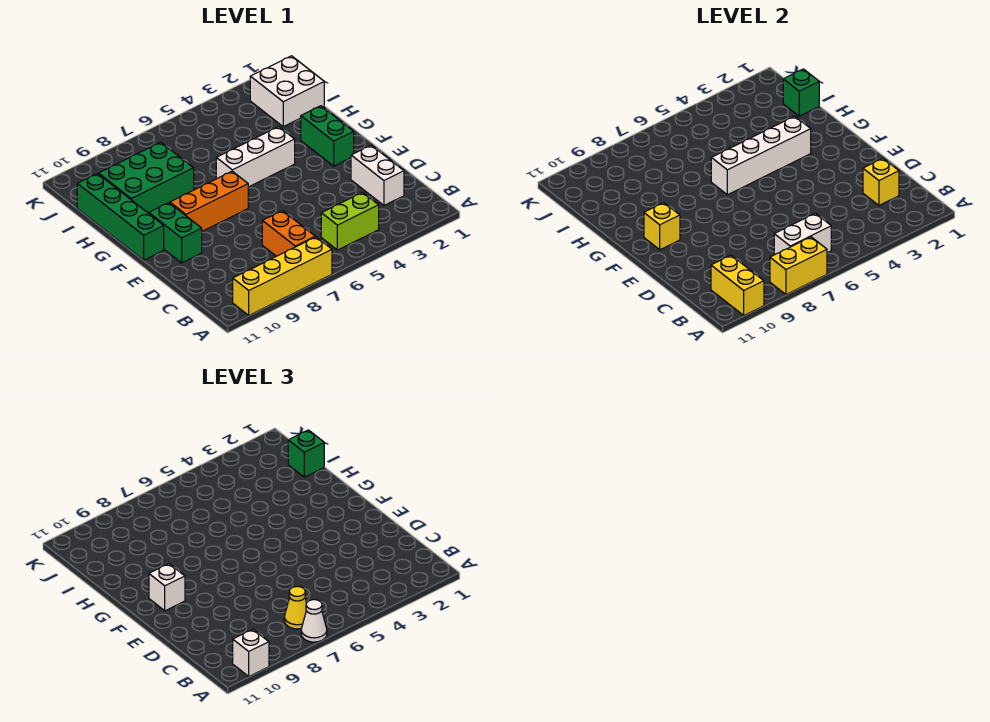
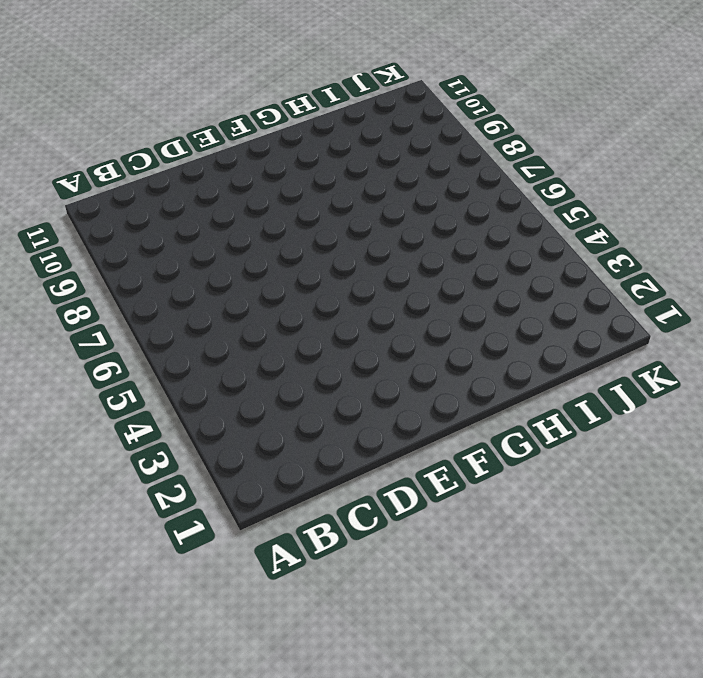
none -> yellow 1x4 brick [233,237,332,315]
none -> lime 1x2 brick [321,192,379,250]
none -> orange 1x2 brick [262,211,315,256]

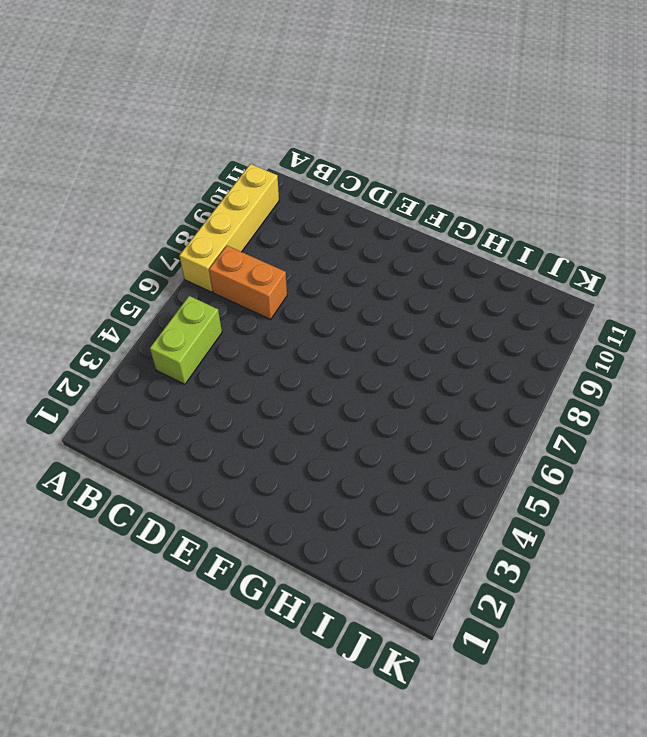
none -> white 1x2 brick [351,145,404,205]
none -> green 1x2 brick [149,203,202,263]
none -> green 1x2 brick [301,106,354,166]

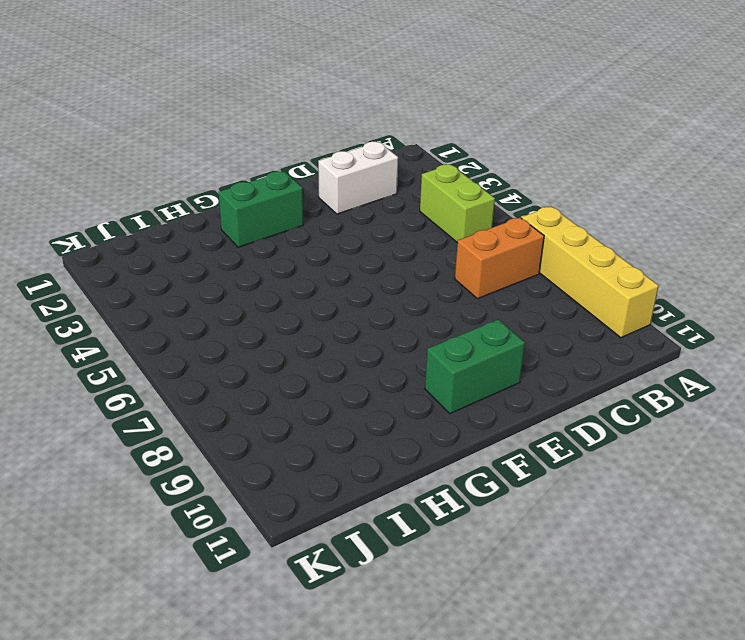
none -> orange 1x3 brick [170,171,248,231]
none -> green 1x4 brick [77,174,164,260]
none -> white 1x3 brick [216,127,295,187]

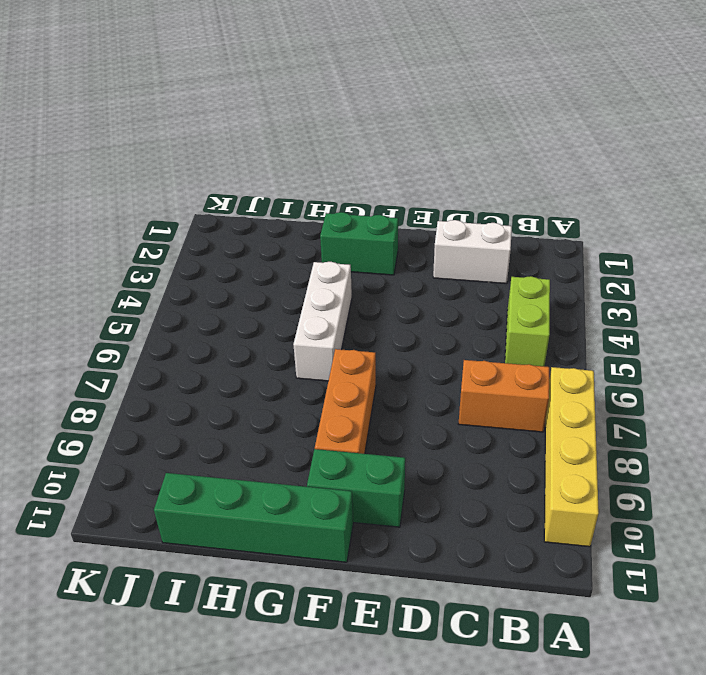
none -> green 2x3 brick [98,142,194,213]
none -> white 2x2 brick [250,56,324,127]
none -> yellow 1x2 brick [770,237,827,295]

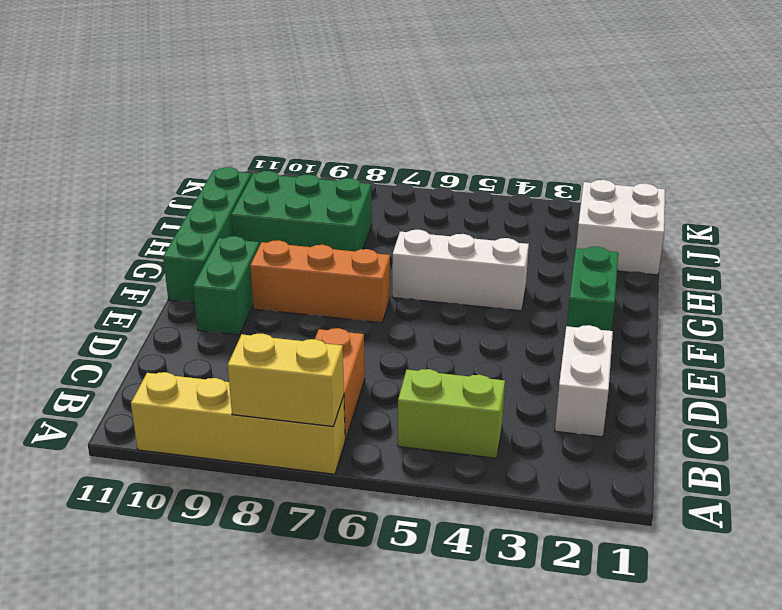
none -> yellow 1x2 brick [711,255,764,315]
none -> white 1x2 brick [774,213,831,255]
none -> yellow 1x1 brick [863,158,899,205]

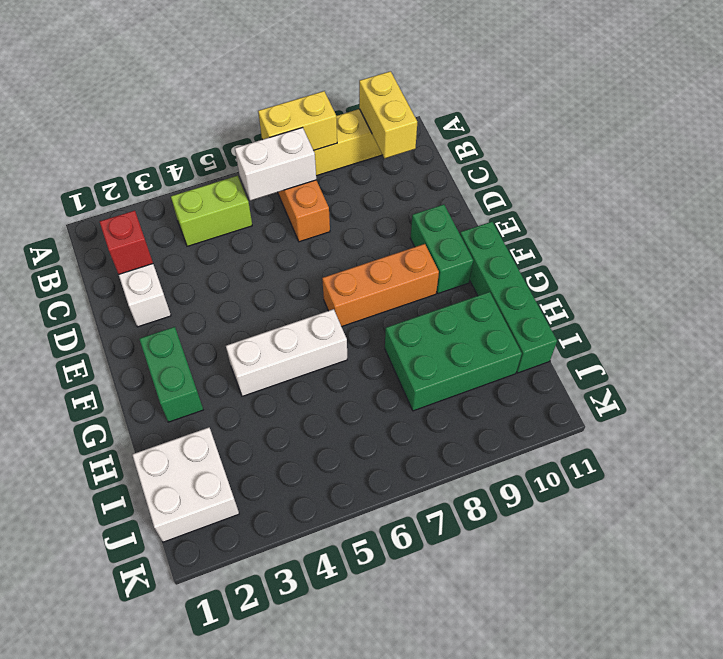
red 1x1 brick [100,211,153,274] -> yellow 1x1 brick [863,158,899,205]
none -> yellow 1x1 brick [644,203,680,250]
none -> white 1x4 brick [711,116,811,195]
none -> green 1x1 brick [783,69,819,116]

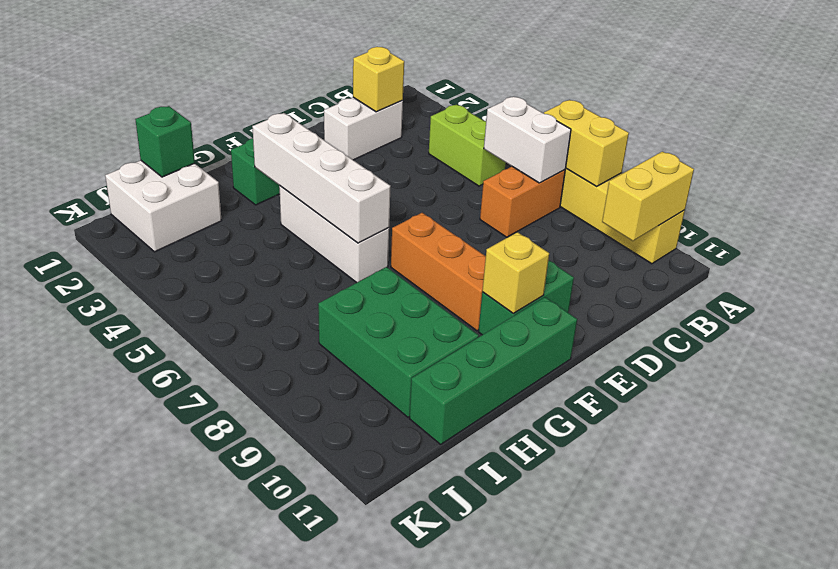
none -> white 1x1 cone [301,600,327,642]
none -> white 1x1 brick [233,629,269,676]
none -> yellow 1x1 cone [284,586,306,629]

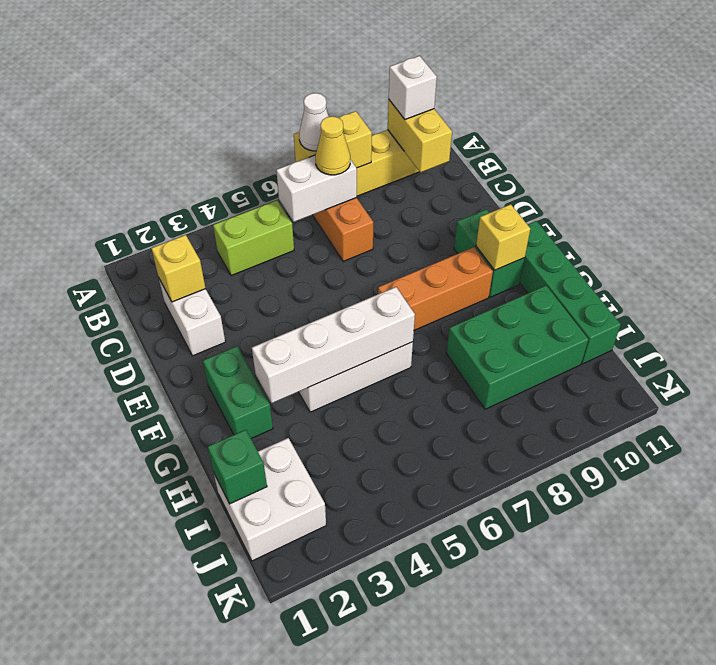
none -> white 1x1 brick [149,564,185,611]
none -> green 1x1 brick [288,430,324,477]

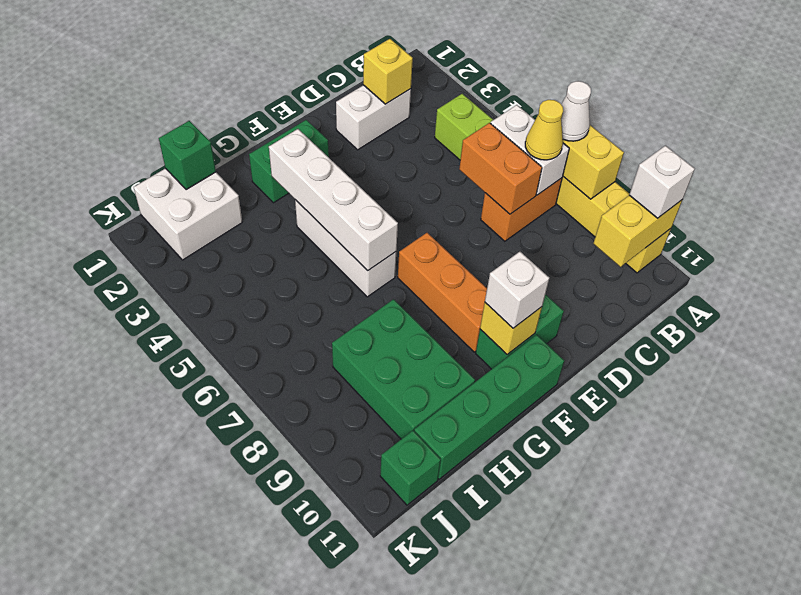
orange 1x2 brick [459,123,542,214] -> none
green 1x1 brick [380,431,441,505] -> green 1x1 brick moved to [288,430,324,477]

